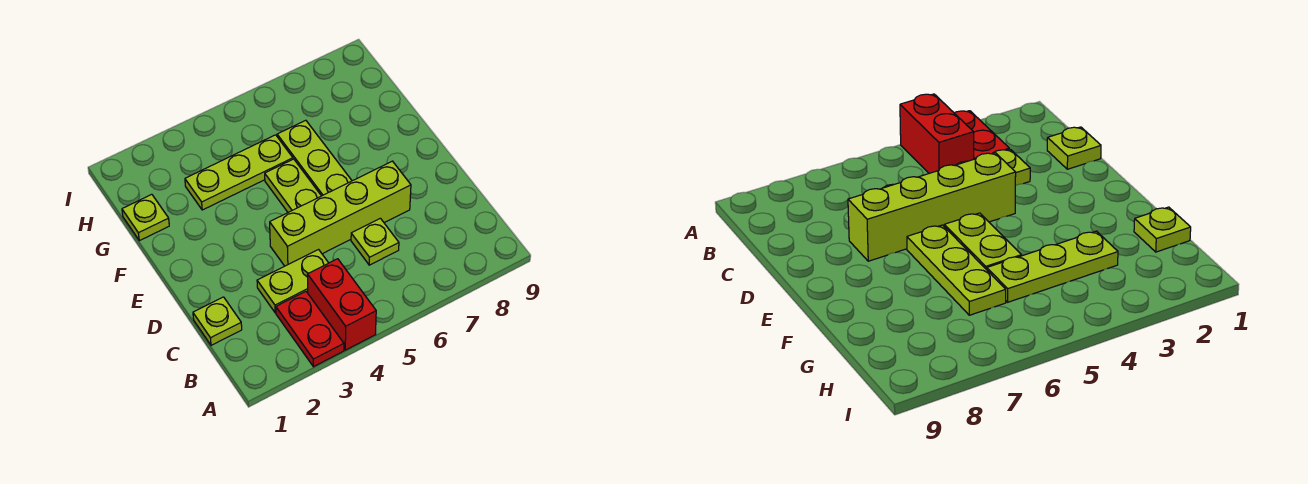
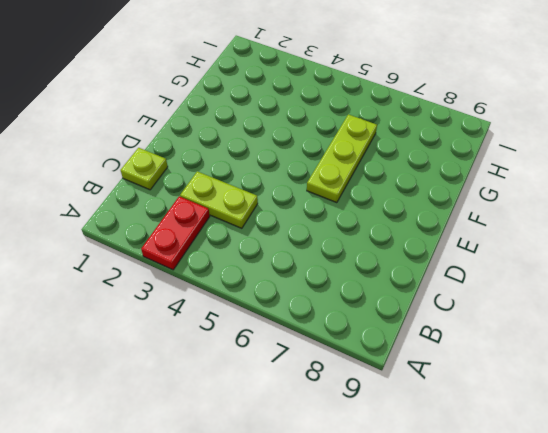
none -> red 1x2 brick [307,259,376,350]
none -> lime 1x1 plate [351,218,399,265]

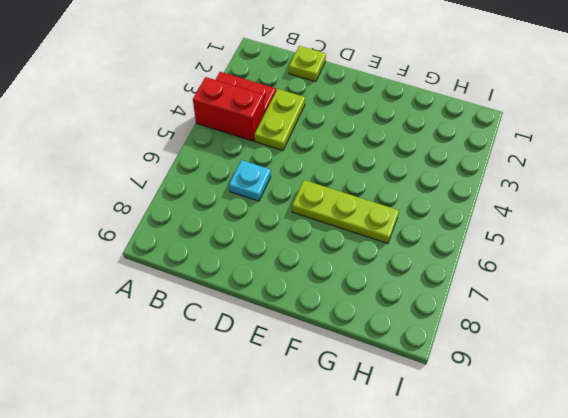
cyan 1x1 plate [229,160,271,201] -> lime 1x1 plate [351,218,399,265]
none -> lime 1x4 brick [270,161,411,266]
none -> lime 1x2 plate [265,159,321,212]

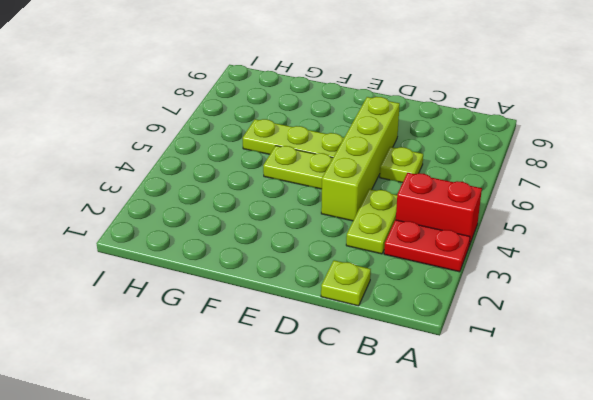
none -> lime 1x1 plate [122,194,169,241]
none -> lime 1x3 plate [185,135,293,210]

